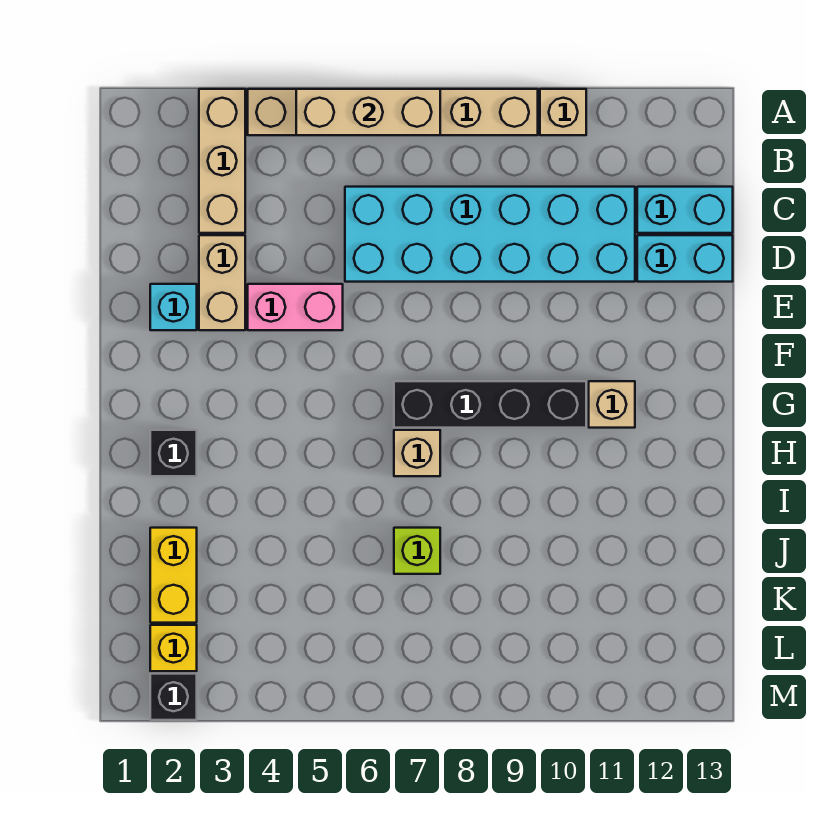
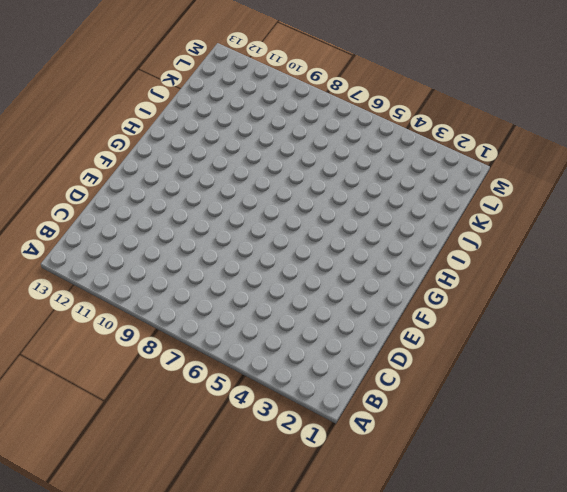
none -> tan 1x3 brick [199,89,245,233]
none -> tan 1x6 brick [248,89,538,135]
none -> tan 1x1 brick [540,89,586,135]

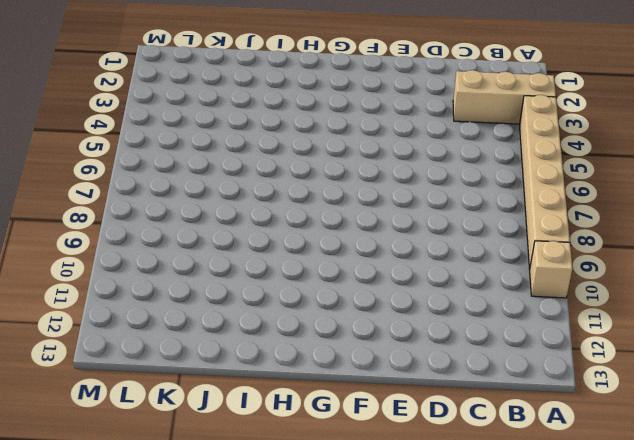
none -> cyan 2x6 brick [345,187,635,282]
none -> cyan 1x2 brick [637,187,733,233]
none -> tan 1x2 brick [199,235,245,330]

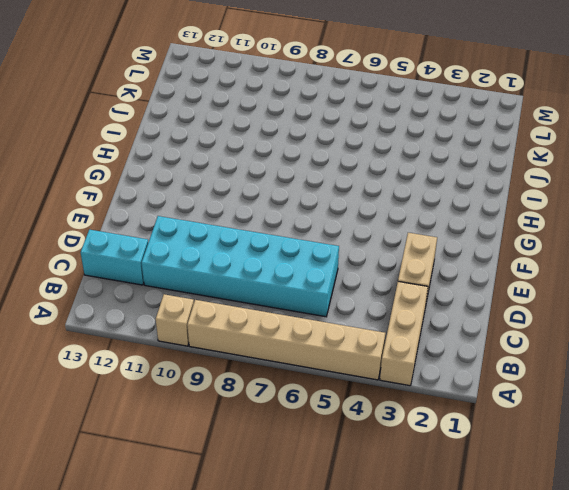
none -> cyan 1x2 brick [637,235,733,282]
none -> cyan 1x1 brick [150,284,197,330]
none -> pink 1x2 brick [248,284,343,330]

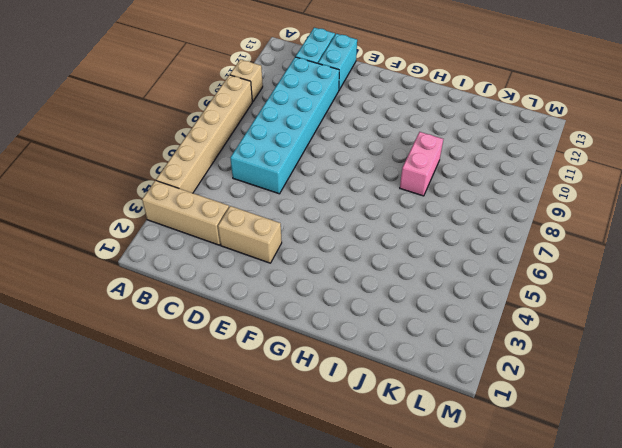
pink 1x2 brick [400,132,443,196] -> pink 1x2 brick moved to [248,284,343,330]
none -> cyan 1x1 brick [150,284,197,330]
none -> black 1x4 brick [394,381,586,428]
none -> tan 1x1 brick [589,381,635,428]

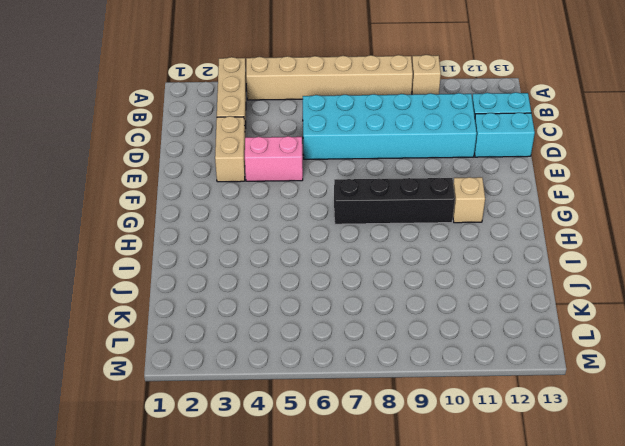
none -> cyan 1x1 brick [150,284,197,330]
none -> black 1x1 brick [150,430,197,476]
none -> tan 1x1 brick [394,430,440,476]

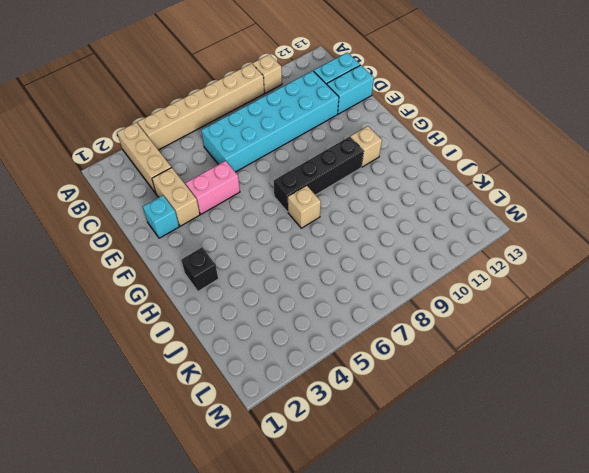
none -> yellow 1x2 brick [150,528,197,623]
none -> lime 1x1 brick [394,528,440,574]
none -> yellow 1x1 brick [150,625,197,671]

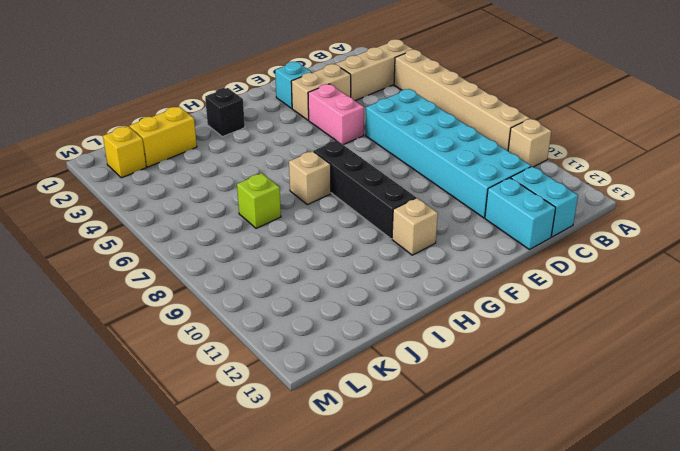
none -> black 1x1 brick [150,674,197,720]
none -> tan 1x3 brick [296,89,440,135]

